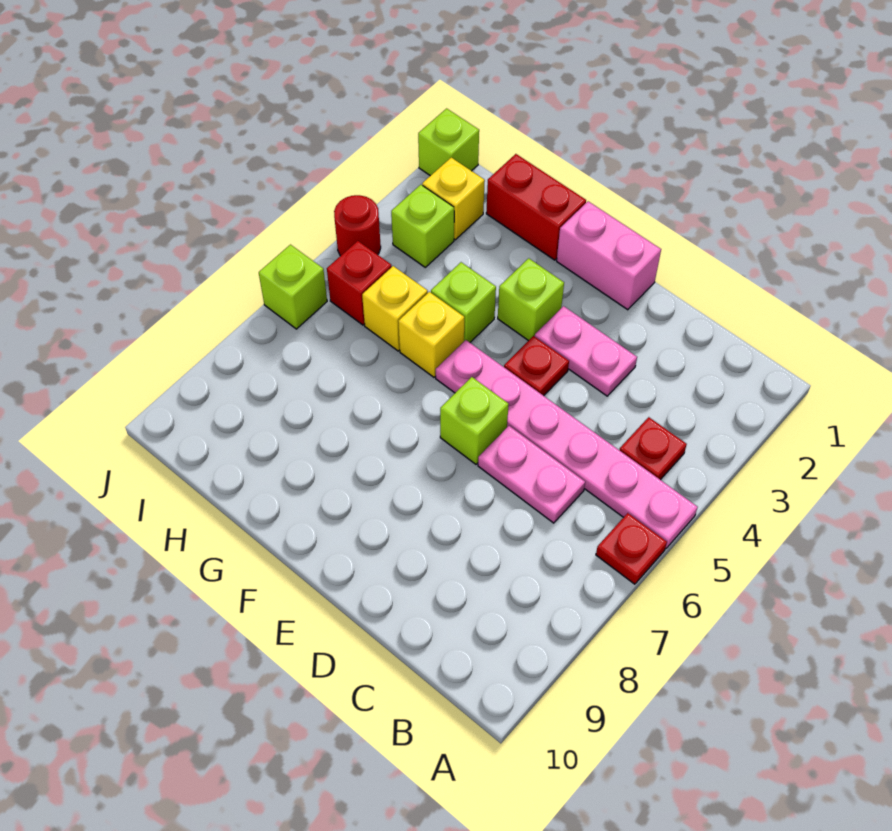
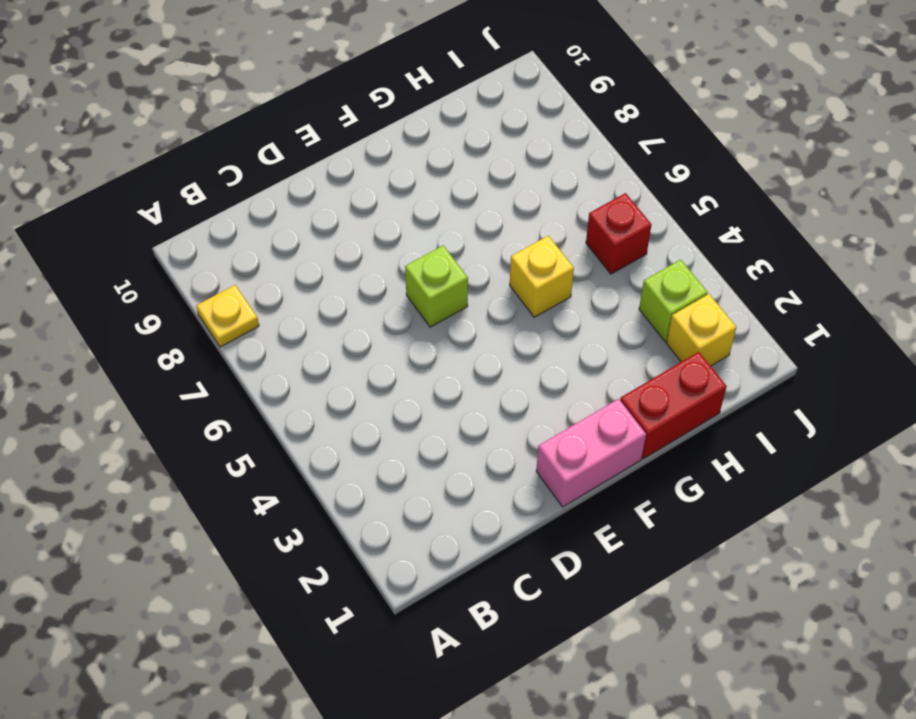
yellow 1x1 plate [196,285,259,347] -> none
none -> pink 1x6 plate [436,340,698,548]
none -> red 1x1 plate [596,513,667,584]
none -> red 1x1 plate [620,417,687,480]

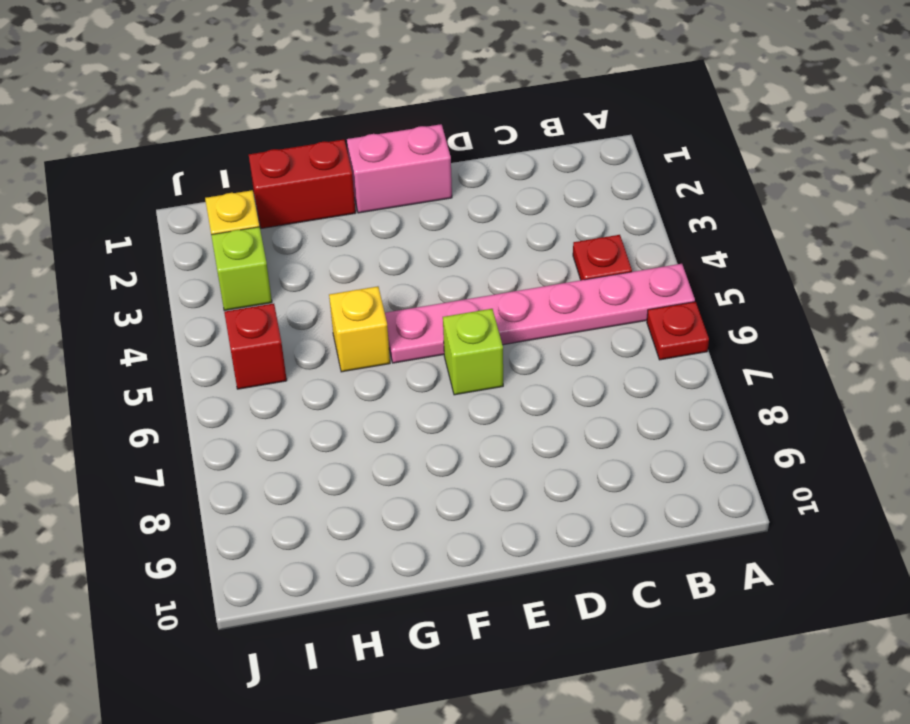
none -> pink 1x2 plate [478,426,585,523]
none -> pink 1x2 plate [535,306,637,396]
none -> red 1x1 plate [504,336,569,396]

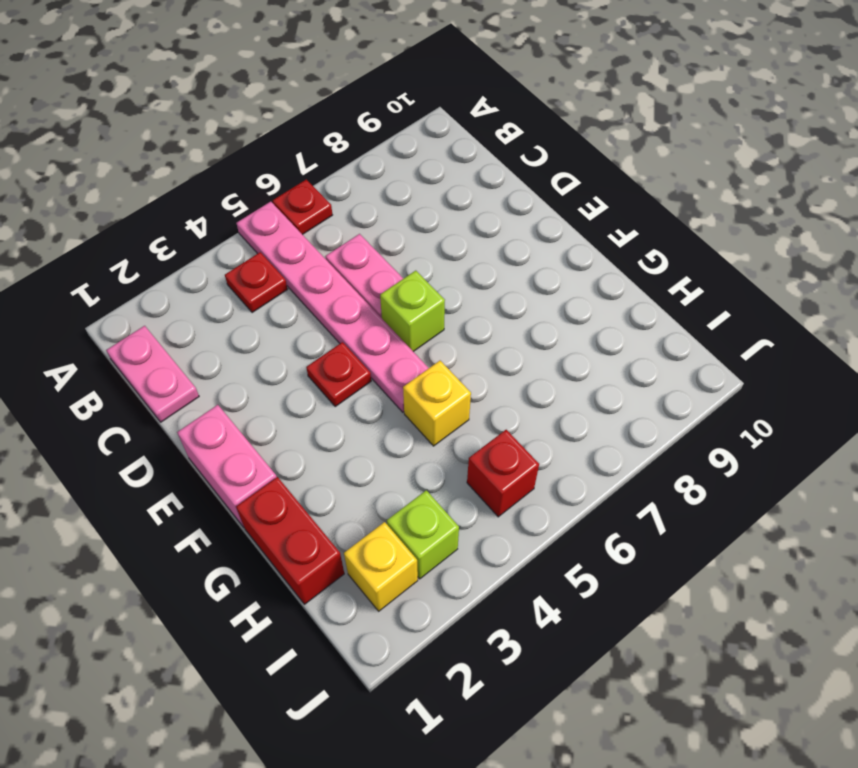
pink 1x2 plate [106,326,199,422] -> pink 1x2 plate moved to [535,306,637,396]
none -> lime 1x1 brick [498,258,564,341]
none -> lime 1x1 brick [431,262,496,342]
none -> yellow 1x1 brick [362,266,428,351]

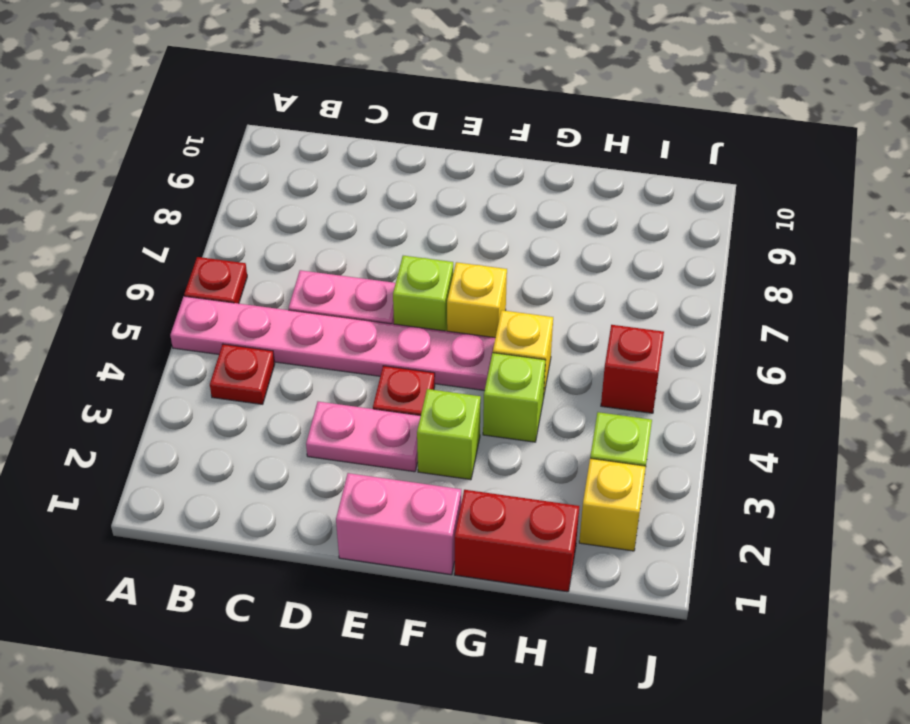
yellow 1x1 brick [447,262,507,338] -> yellow 1x1 brick moved to [362,266,428,351]
none -> lime 1x1 brick [418,108,479,176]
none -> red 1x1 round brick [334,195,381,256]
none -> lime 1x1 brick [259,245,327,329]

